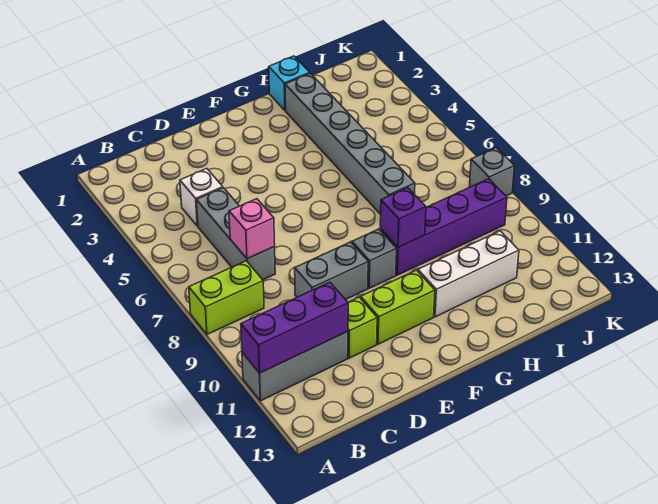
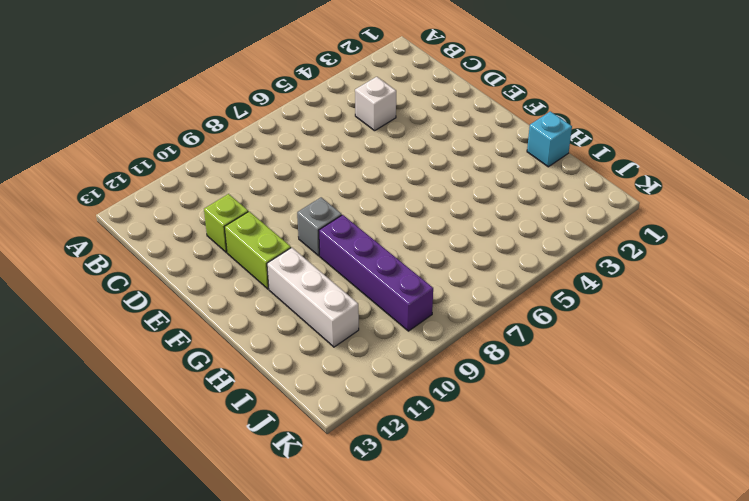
none -> lime 1x2 brick [189,261,264,334]
none -> grey 1x3 brick [242,332,348,401]
none -> grey 1x3 brick [196,188,275,280]

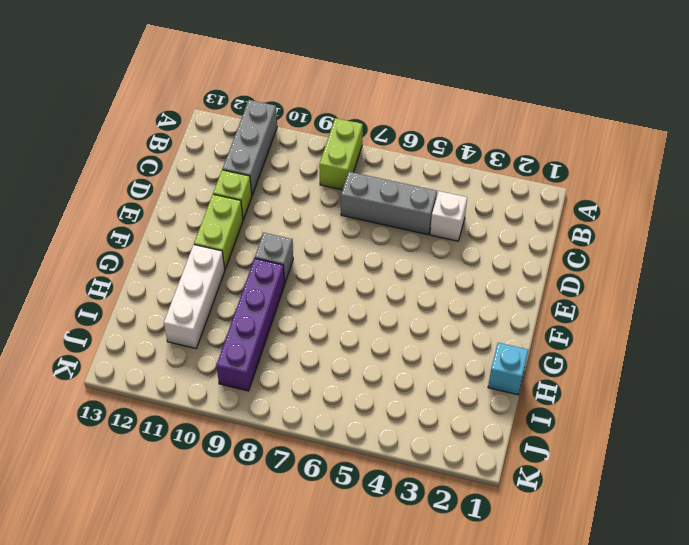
none -> grey 1x2 brick [295,242,368,300]
none -> grey 1x6 brick [285,73,415,214]
none -> grey 1x1 brick [469,148,514,196]

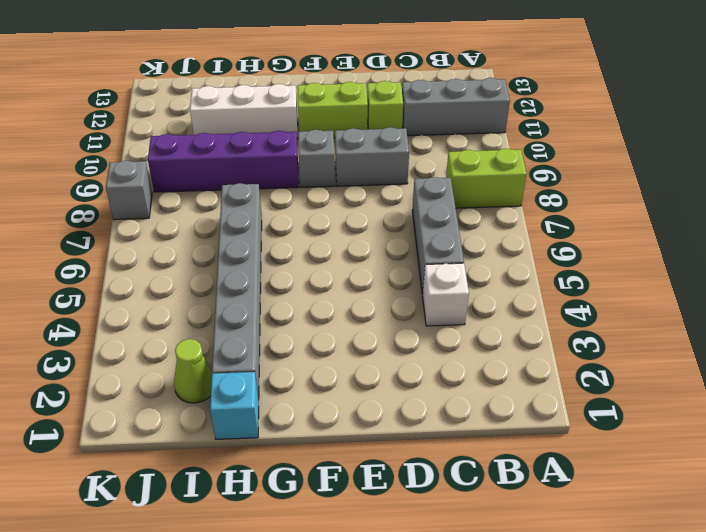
lime 1x1 cone [174,339,212,403] -> none
none -> purple 1x3 brick [241,282,348,373]
none -> pink 1x1 brick [229,199,275,259]
none -> purple 1x1 brick [380,188,426,247]

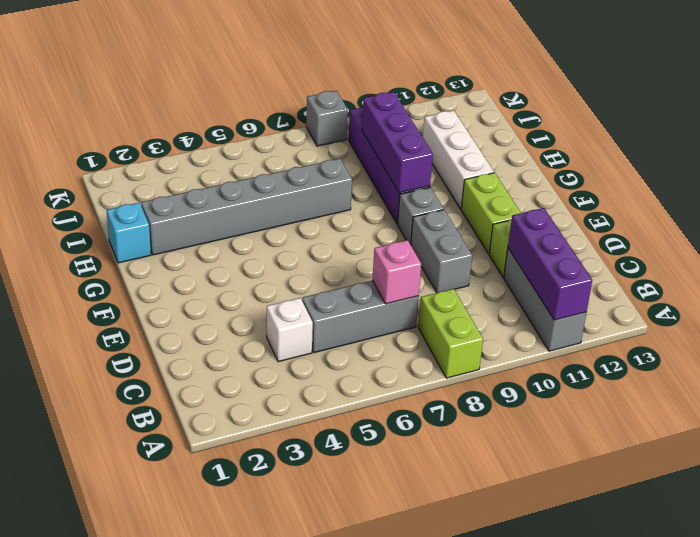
purple 1x3 brick [362,92,433,193] -> purple 1x1 brick [380,188,426,247]

